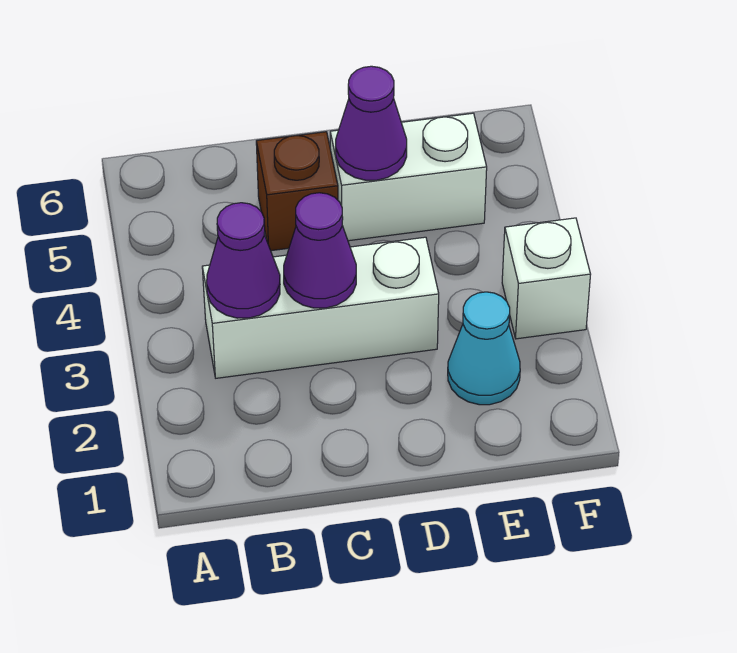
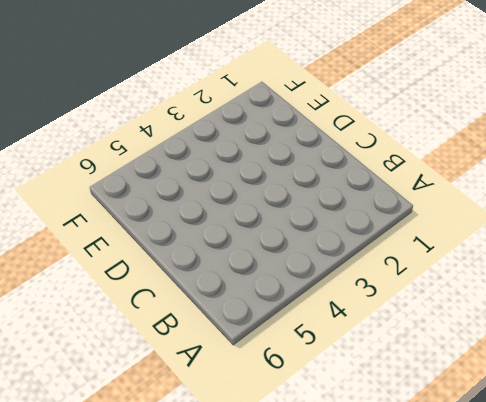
none -> white 1x3 brick [202,237,439,378]
none -> brown 1x1 brick [256,132,338,251]

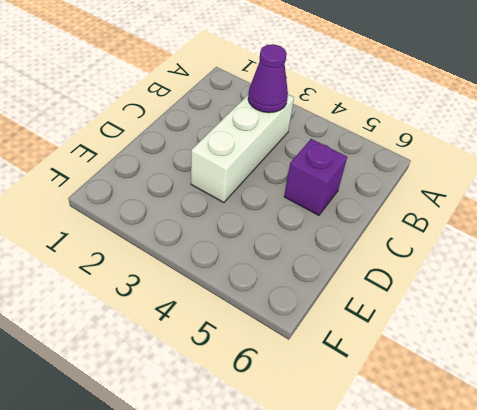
purple 1x1 brick [284,139,347,215] -> brown 1x1 brick [256,132,338,251]
none -> white 1x2 brick [330,113,487,241]
none -> cyan 1x1 cone [448,292,520,405]

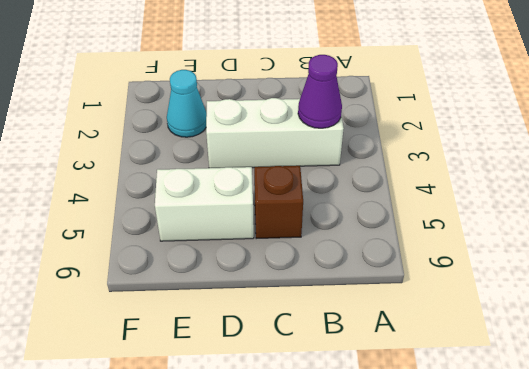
none -> white 1x1 brick [502,218,591,339]
none -> purple 1x1 cone [284,193,356,308]

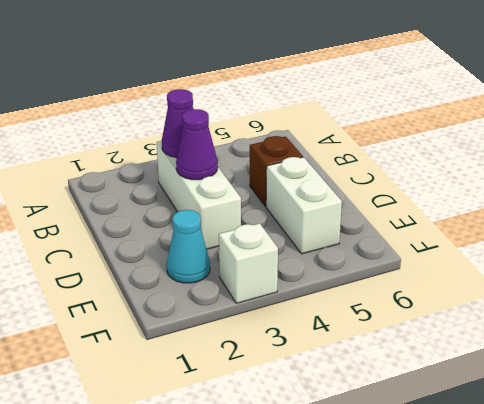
none -> purple 1x1 cone [336,66,407,180]

